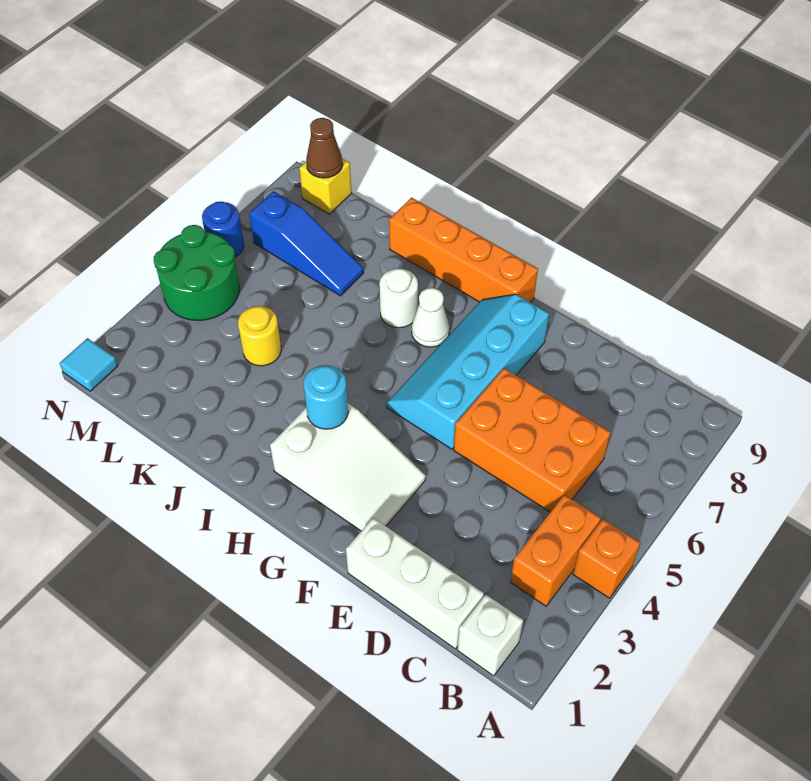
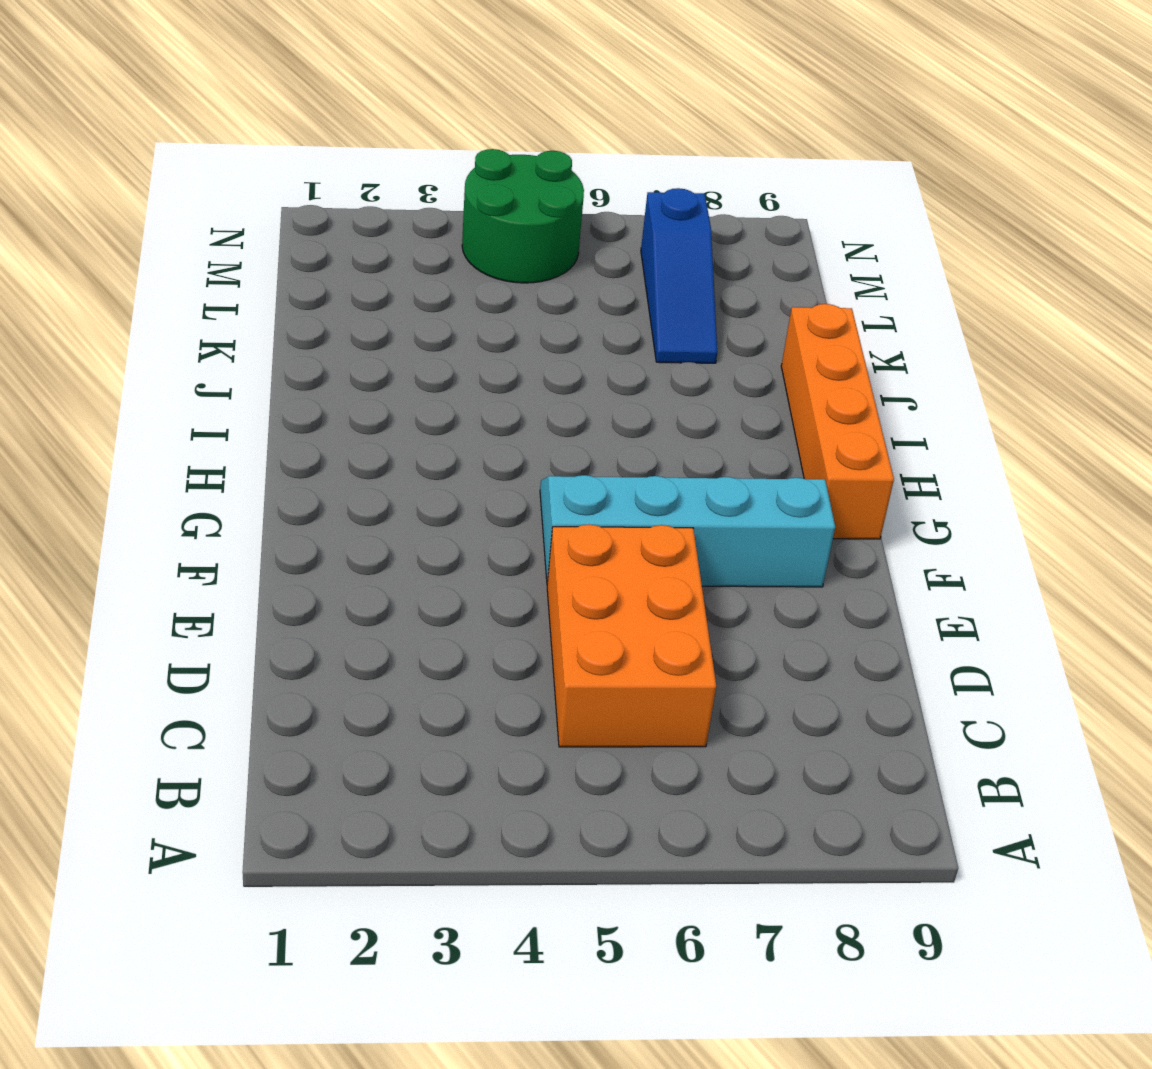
none -> orange 1x1 brick [573,519,640,598]
none -> white 1x1 brick [457,595,523,676]
none -> orange 1x2 brick [510,495,601,606]

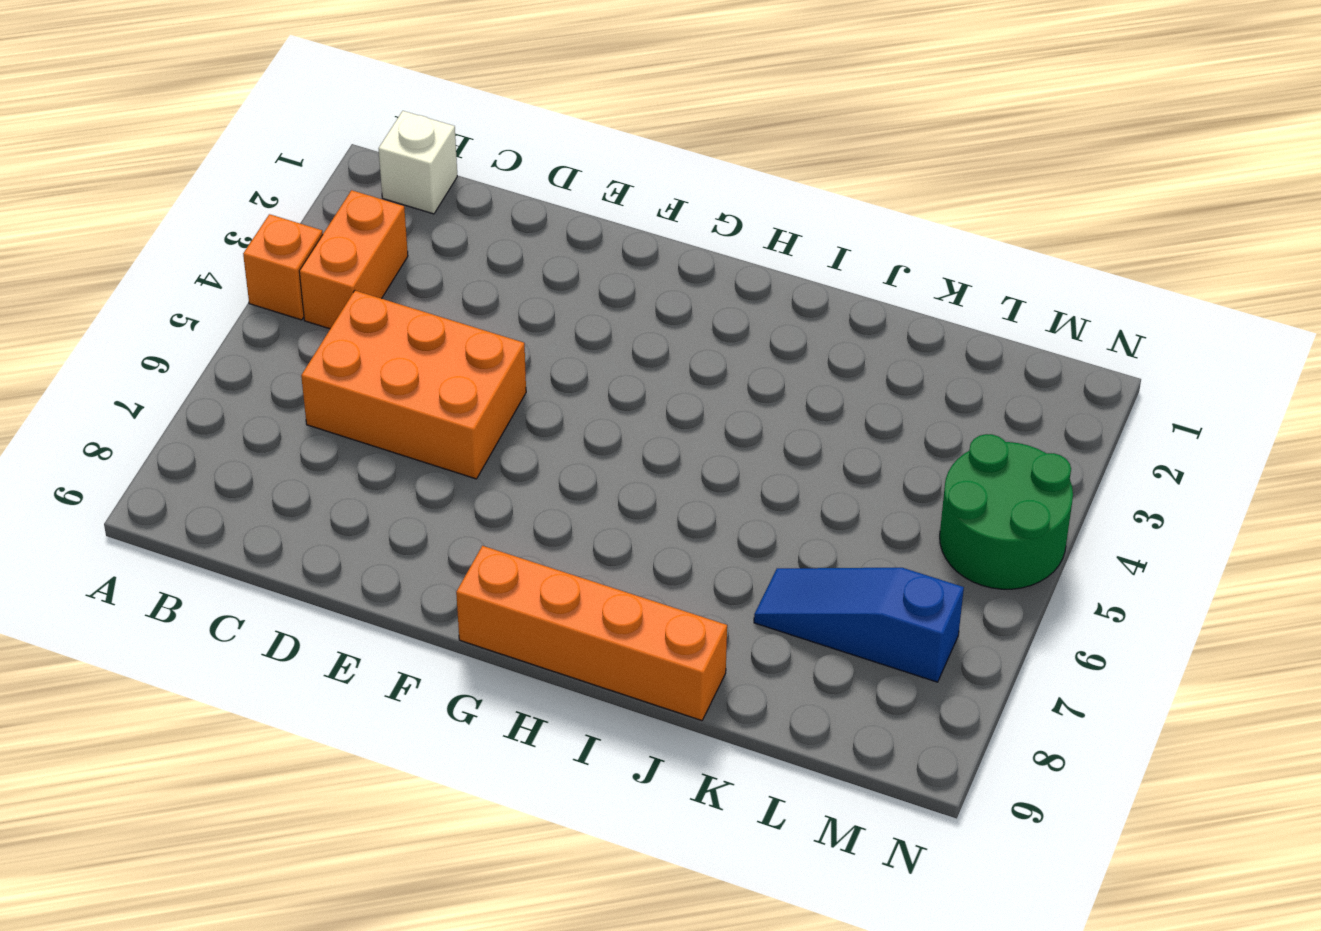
none -> white 1x3 brick [346,518,484,649]
none -> white 2x3 slope [270,403,426,531]
none -> cyan 2x4 slope [387,294,549,449]

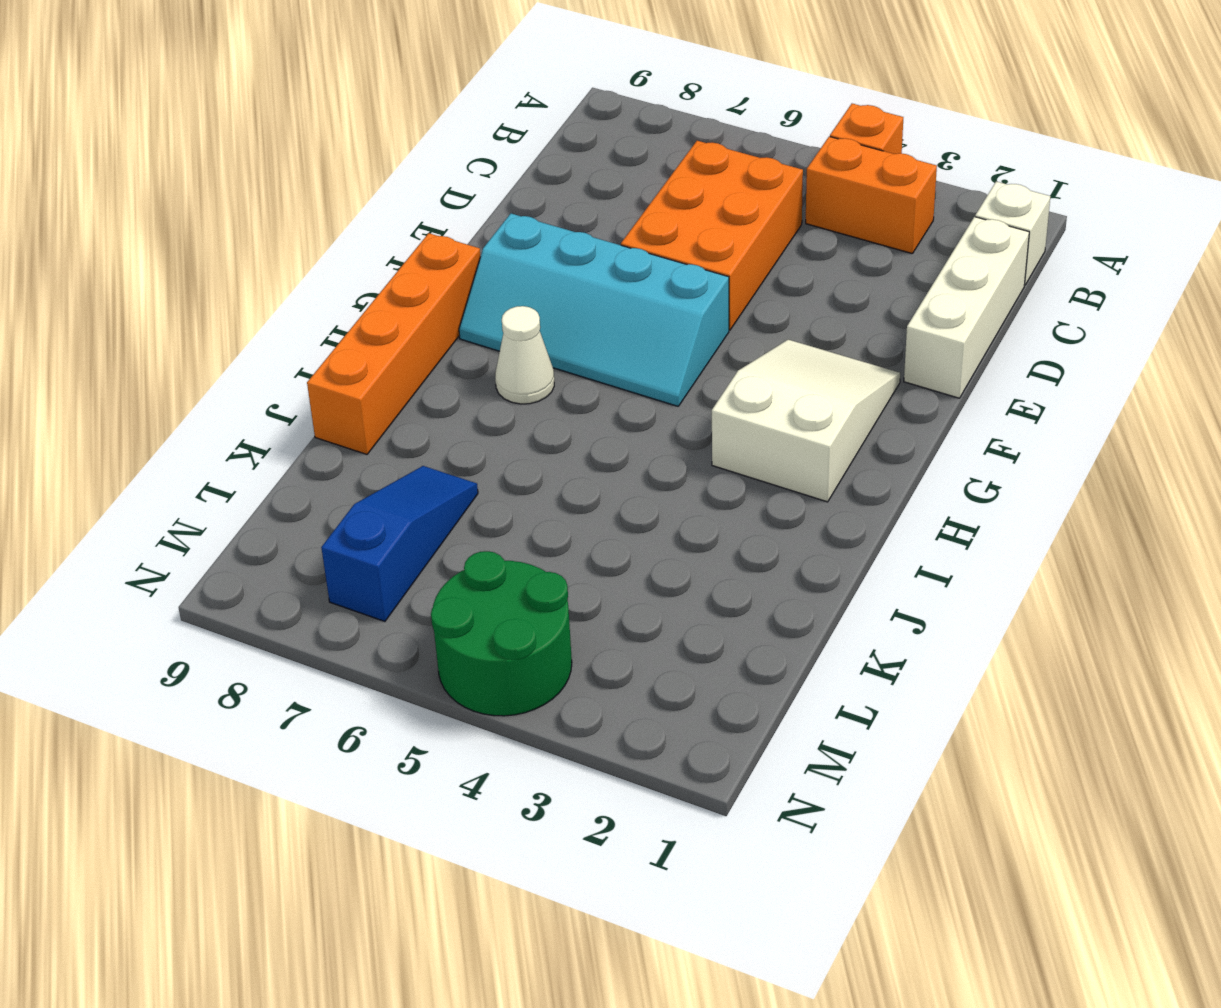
none -> white 1x1 round brick [379,269,418,328]
none -> yellow 1x1 round brick [238,306,281,366]
none -> yellow 1x1 brick [299,159,351,214]

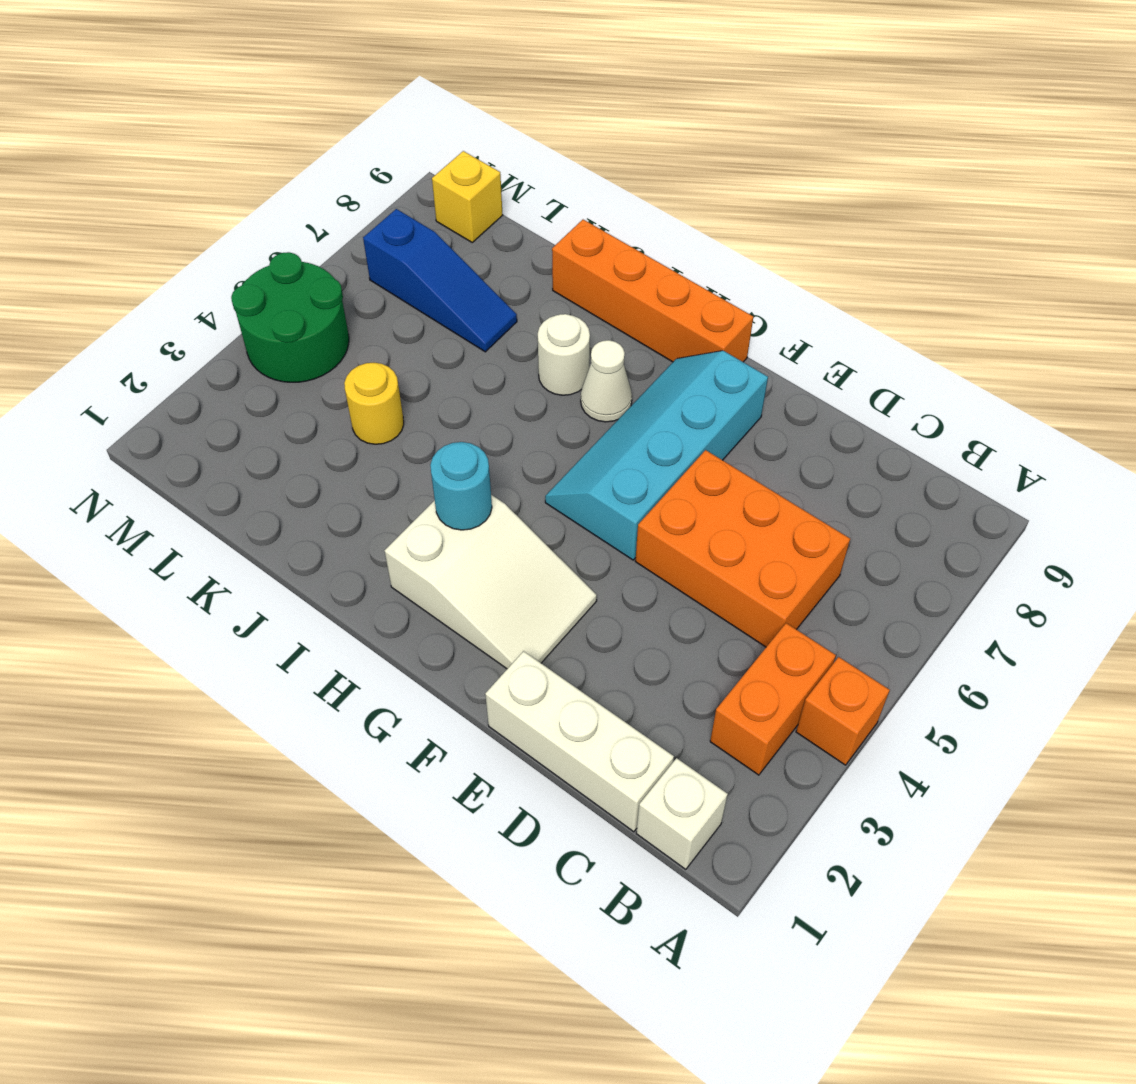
none -> cyan 1x1 tile [60,338,118,391]
none -> blue 1x1 round brick [202,201,244,257]
none -> brown 1x1 cone [306,118,343,178]

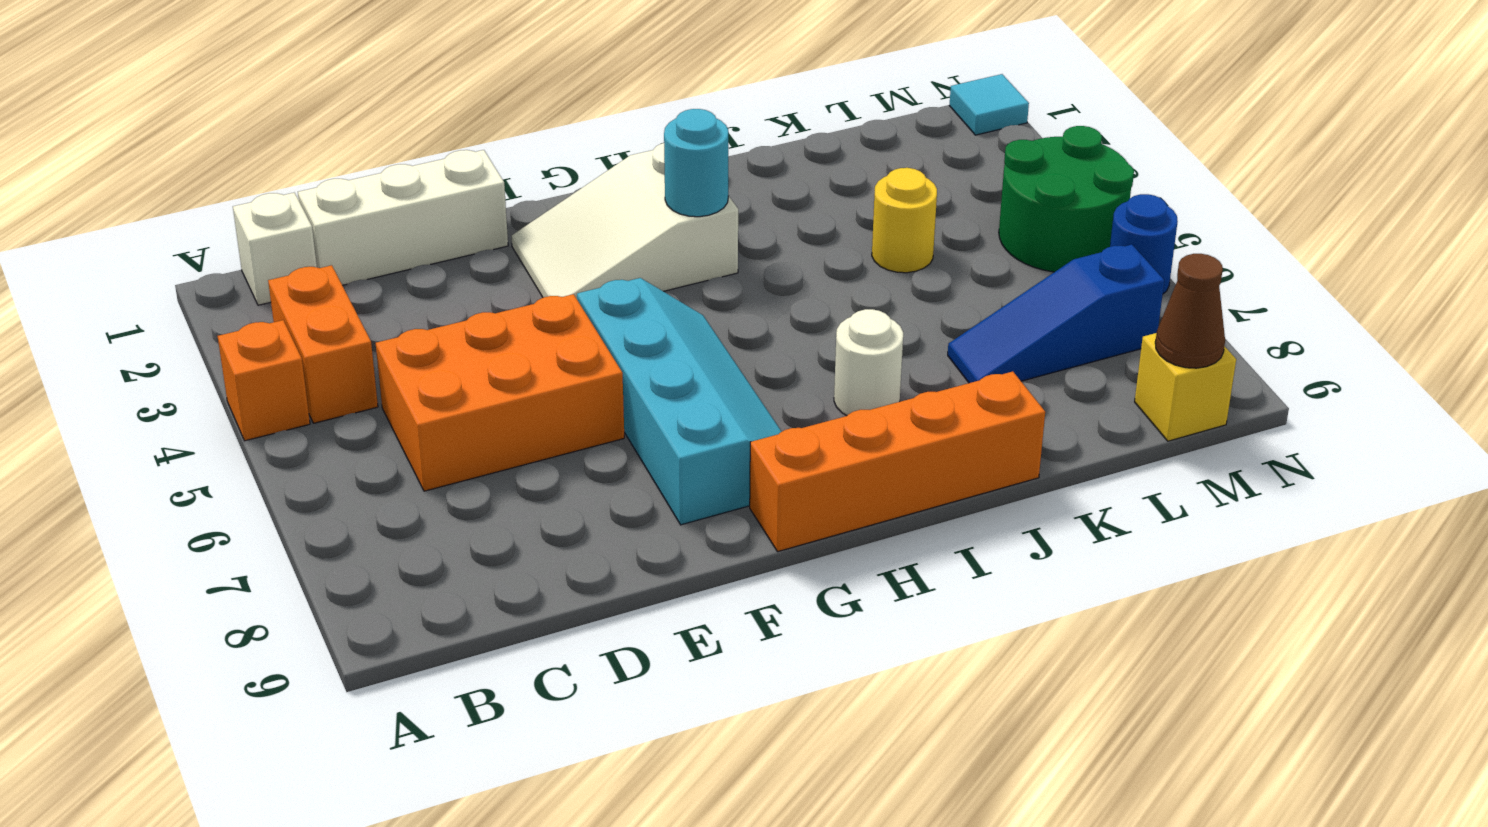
none -> white 1x1 cone [412,288,450,347]

